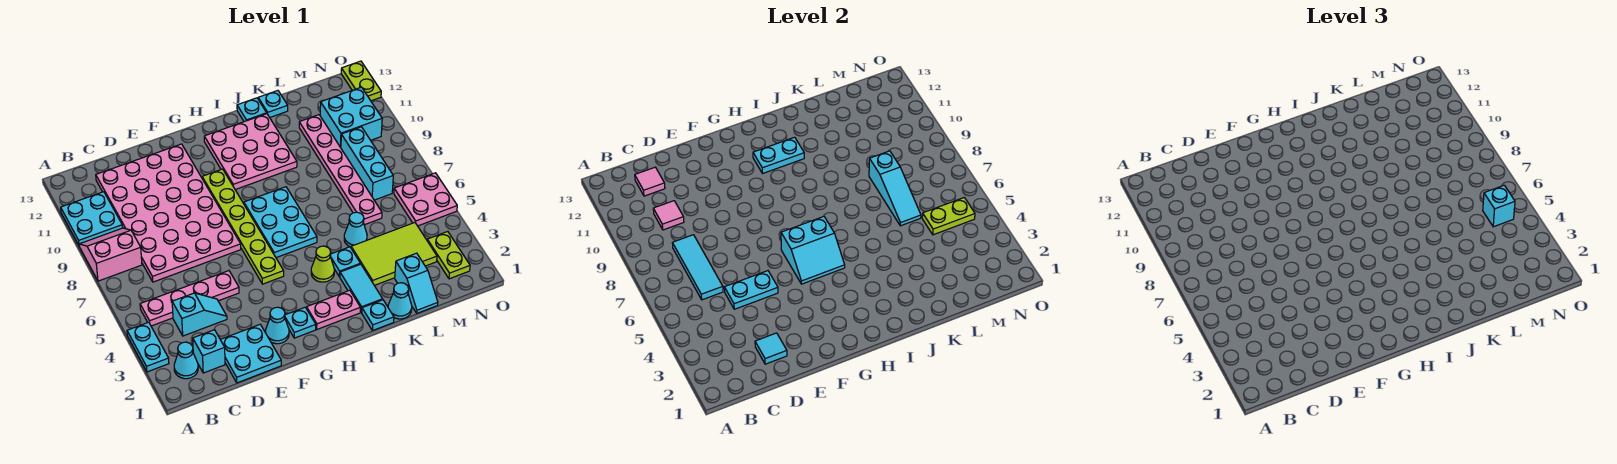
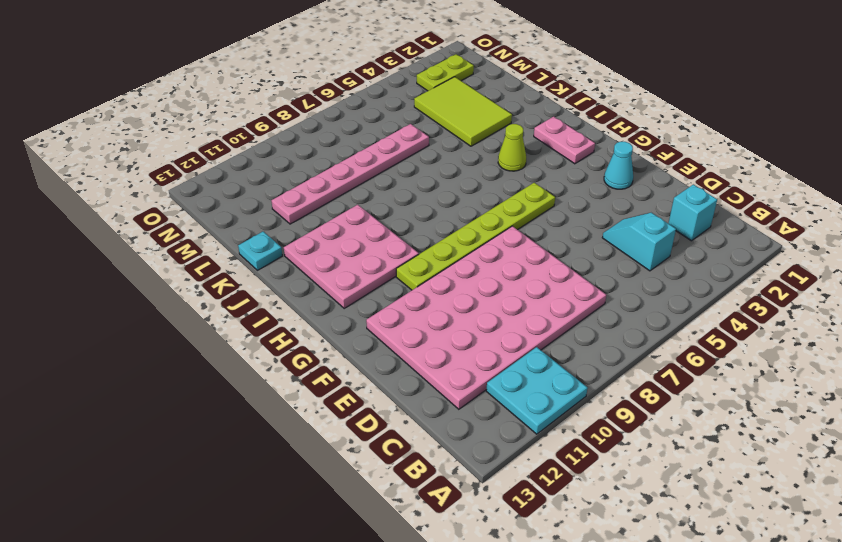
none -> cyan 1x2 plate [127,322,169,372]
none -> pink 2x2 slope [79,228,142,281]
none -> cyan 1x1 cone [174,342,198,379]
none -> pink 1x4 plate [140,271,239,326]

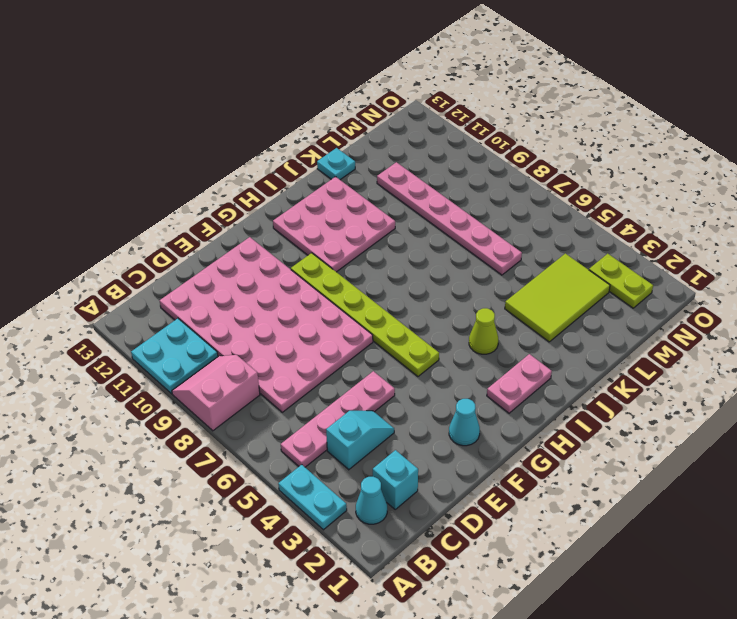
none -> cyan 2x2 plate [220,325,281,383]
none -> cyan 1x1 plate [285,307,316,338]
none -> cyan 2x3 plate [244,187,317,258]
none -> cyan 1x1 plate [362,300,394,331]

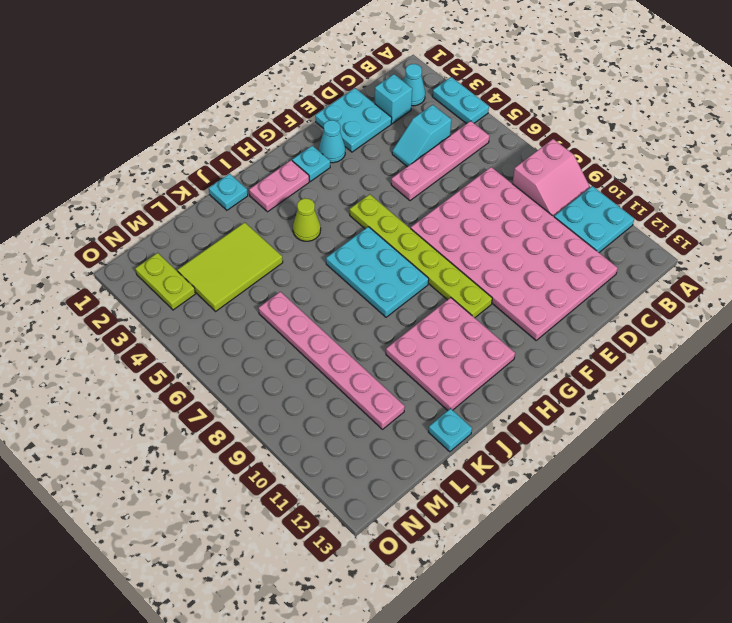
none -> cyan 1x2 tile [340,264,383,312]
none -> cyan 1x1 plate [330,247,360,277]
none -> cyan 1x1 plate [237,98,267,122]
none -> cyan 1x1 cone [388,283,412,319]

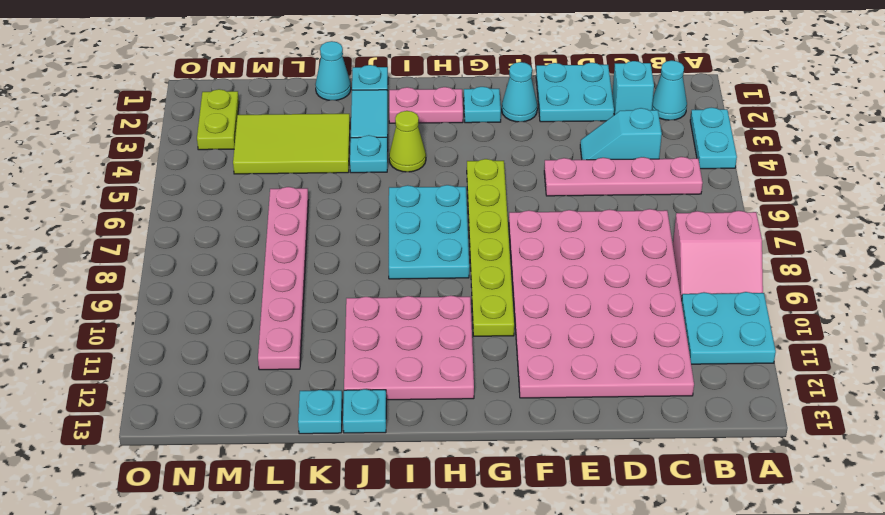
none -> cyan 1x1 cone [344,212,367,247]
none -> cyan 1x2 slope [395,253,438,313]
none -> cyan 1x3 brick [341,127,393,200]
none -> cyan 2x2 brick [320,87,382,148]

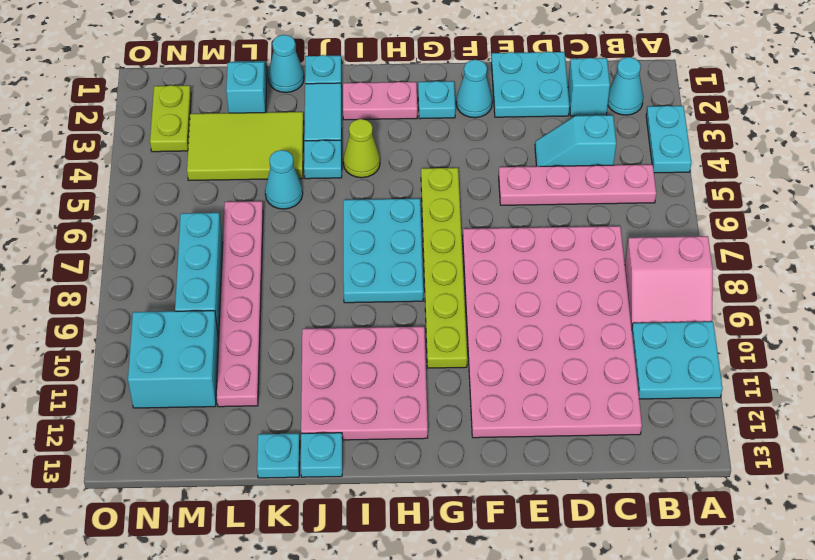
none -> pink 2x2 plate [394,173,457,226]
none -> lime 1x2 plate [341,61,381,101]
none -> cyan 1x3 tile [672,235,723,300]
none -> pink 1x1 tile [653,201,684,230]

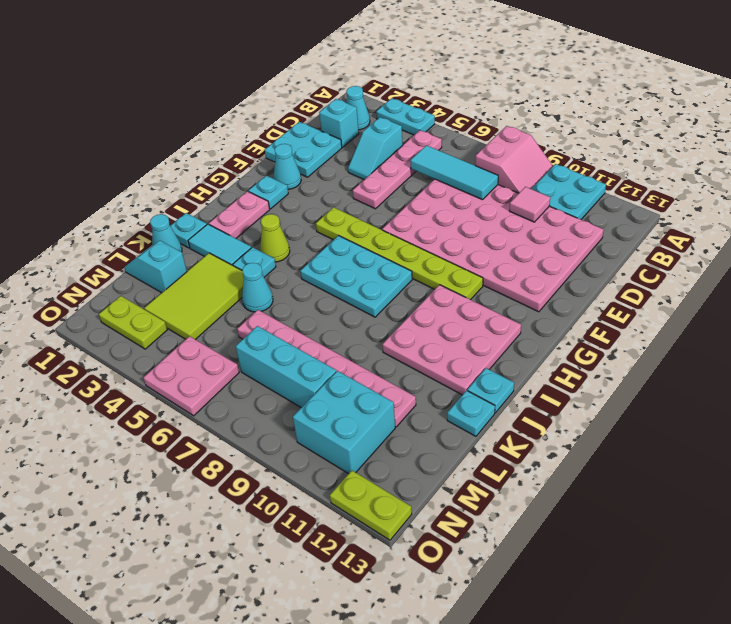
none -> pink 1x1 tile [635,167,665,196]
none -> cyan 1x1 tile [755,333,787,364]
none -> cyan 1x2 plate [724,271,778,309]
none -> cyan 2x2 slope [781,216,845,284]

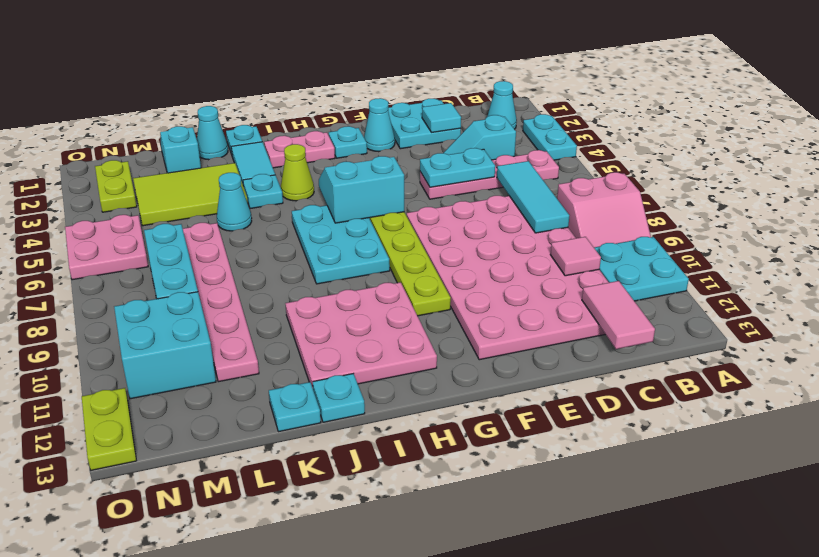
pink 1x2 tile [582,281,655,349] -> pink 1x1 tile [635,167,665,196]
none -> cyan 1x1 brick [193,330,225,373]
none -> cyan 1x2 plate [753,137,804,174]
none -> cyan 1x3 slope [869,151,921,226]
none -> lime 1x2 plate [922,198,975,235]

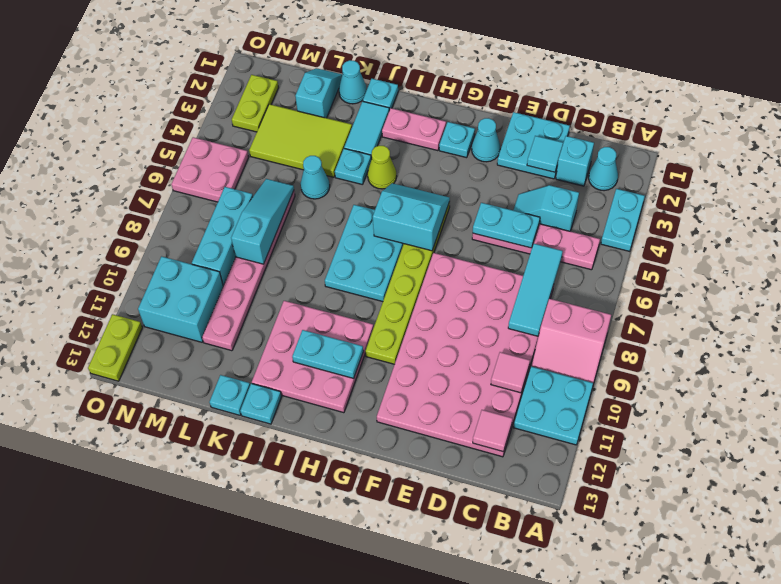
none -> lime 1x2 plate [922,198,975,235]
none -> cyan 1x1 brick [1483,185,1515,227]

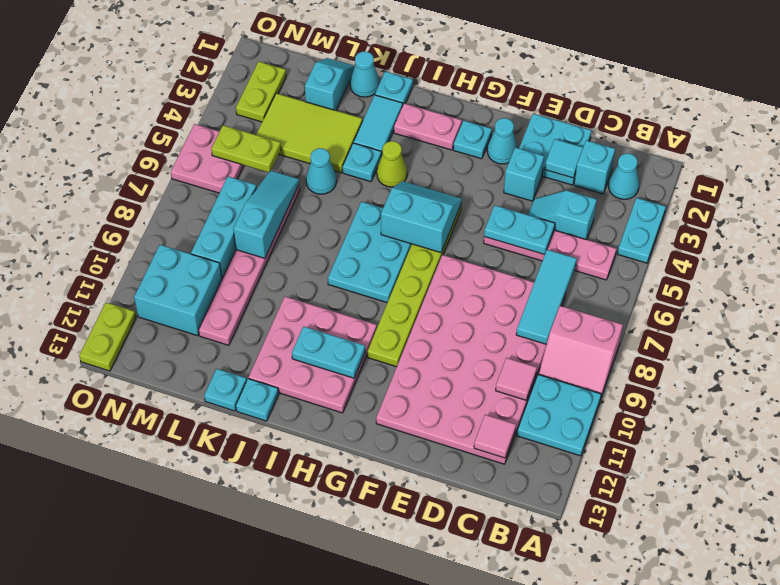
cyan 1x1 brick [504,148,544,201] -> cyan 1x1 brick moved to [1483,185,1515,227]

